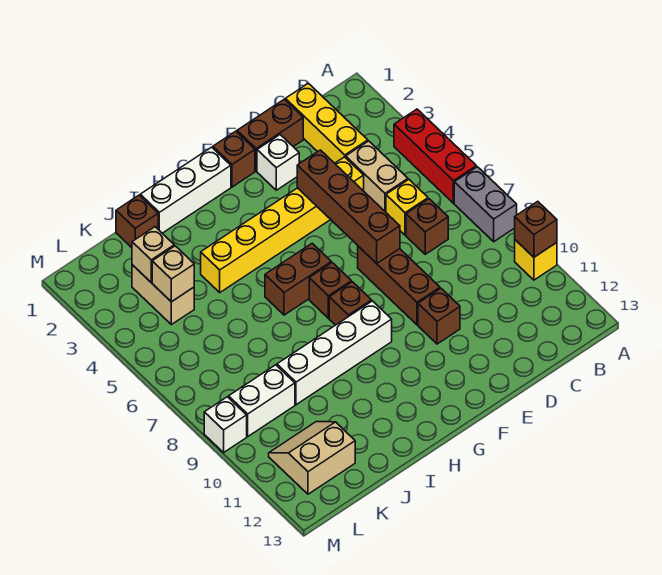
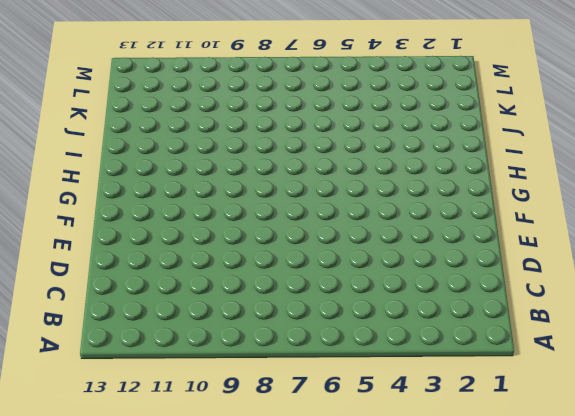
none -> red 1x3 brick [394,109,476,203]
none -> grey 1x2 brick [454,167,517,242]
none -> yellow 1x1 brick [515,240,557,280]

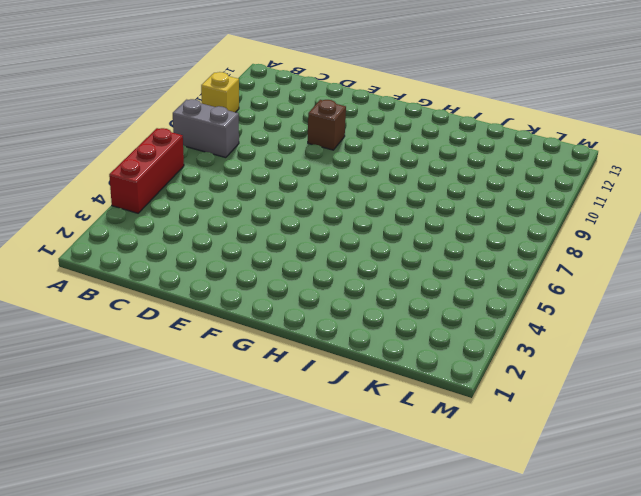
grey 1x2 brick [173,99,239,158] -> grey 1x2 brick turned to [454,167,517,242]
none -> yellow 1x3 brick [285,83,368,163]
none -> tan 1x2 brick [346,141,408,212]
none -> yellow 1x1 brick [386,180,428,235]

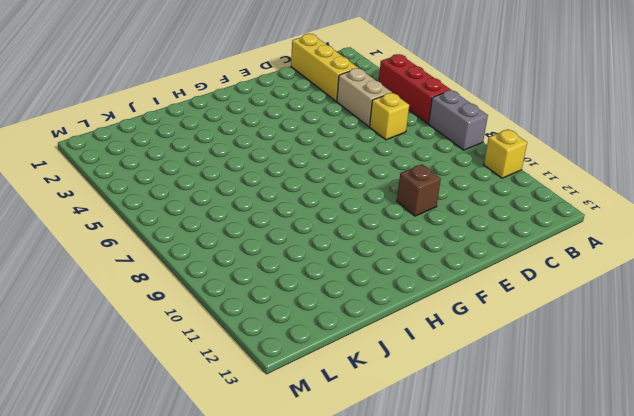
none -> brown 1x1 brick [406,199,448,254]
none -> brown 1x2 brick [237,99,303,171]
none -> yellow 1x6 brick [201,157,364,292]

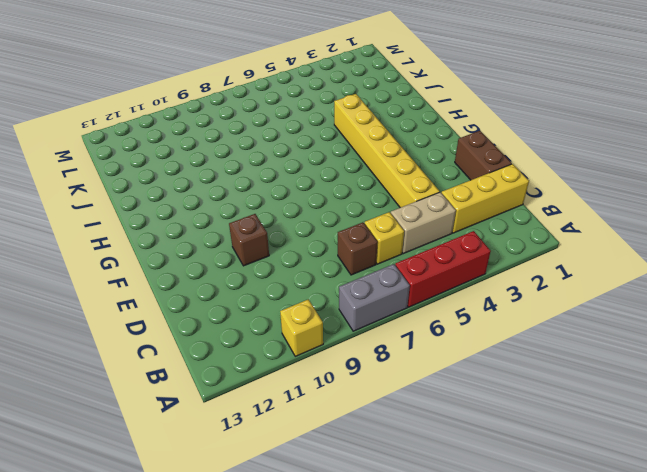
none -> white 1x1 brick [257,135,299,190]
none -> brown 1x3 brick [358,246,440,325]
none -> brown 1x1 brick [213,131,255,187]

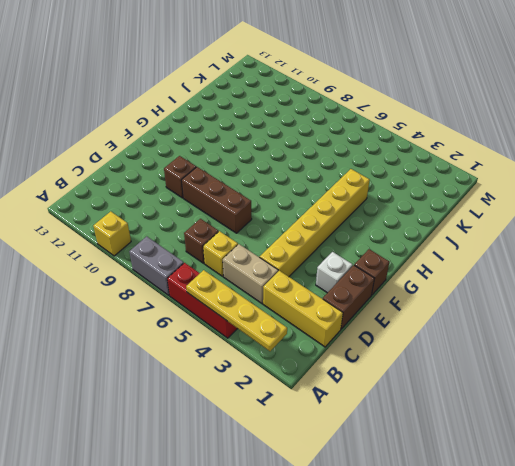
yellow 1x4 plate [186,270,287,351] -> none
none -> white 1x3 brick [140,147,231,233]
none -> brown 1x2 brick [265,243,331,315]
none -> brown 1x1 brick [309,263,351,318]

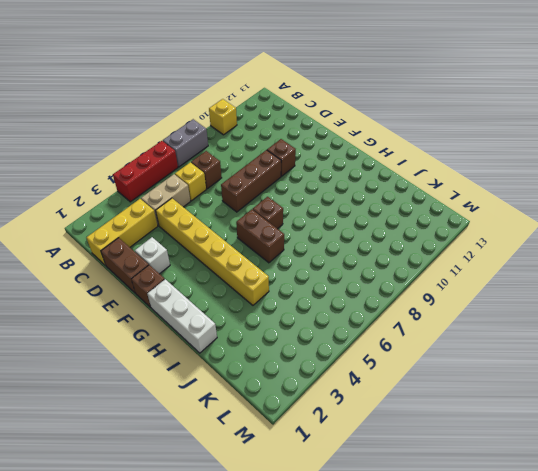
none -> brown 1x1 brick [329,282,372,325]
none -> white 1x4 brick [277,301,392,405]
none -> brown 1x1 brick [116,195,158,248]

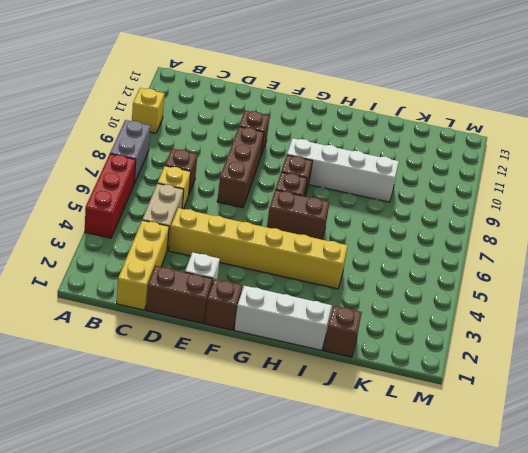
none -> tan 1x2 brick [132,265,194,325]
none -> white 1x2 brick [229,365,295,436]
none -> tan 2x2 slope [269,422,355,494]

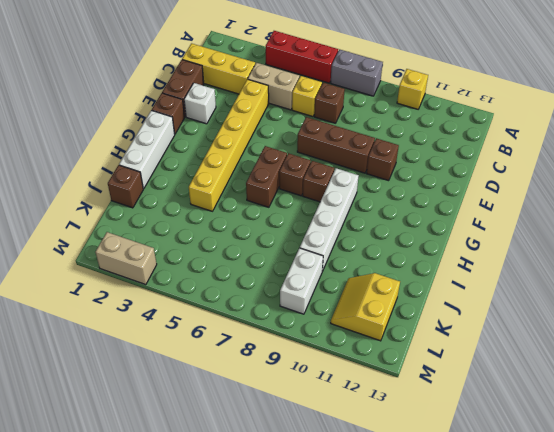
yellow 2x2 slope [331,273,400,341] -> tan 2x2 slope [269,422,355,494]
tan 1x2 brick [95,232,157,285] -> tan 1x2 brick moved to [132,265,194,325]
none -> white 1x1 brick [204,397,247,452]
none -> brown 1x1 brick [515,201,557,257]
none -> brown 1x4 brick [297,150,400,263]

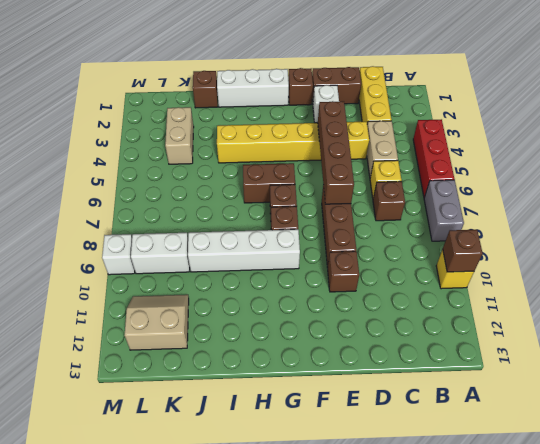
none -> tan 1x1 brick [132,227,174,283]
none -> tan 1x1 brick [152,246,194,302]

